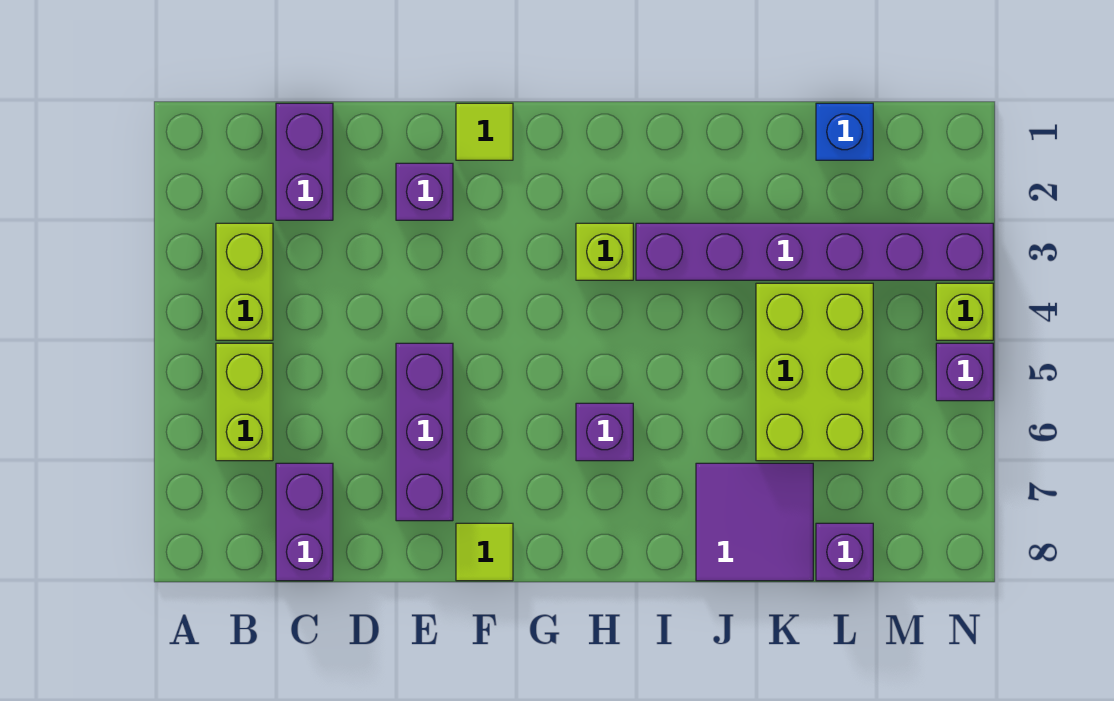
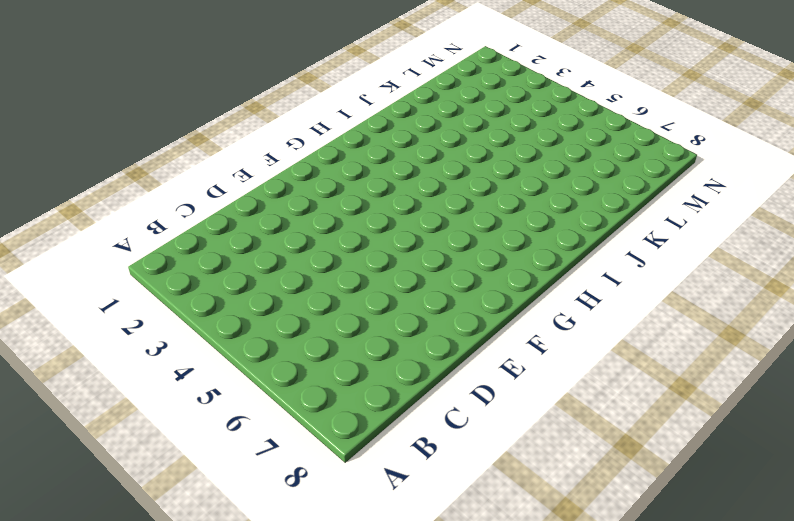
none -> lime 1x2 brick [216,223,273,340]
none -> lime 1x2 brick [216,343,273,461]
none -> purple 1x2 brick [276,103,333,220]

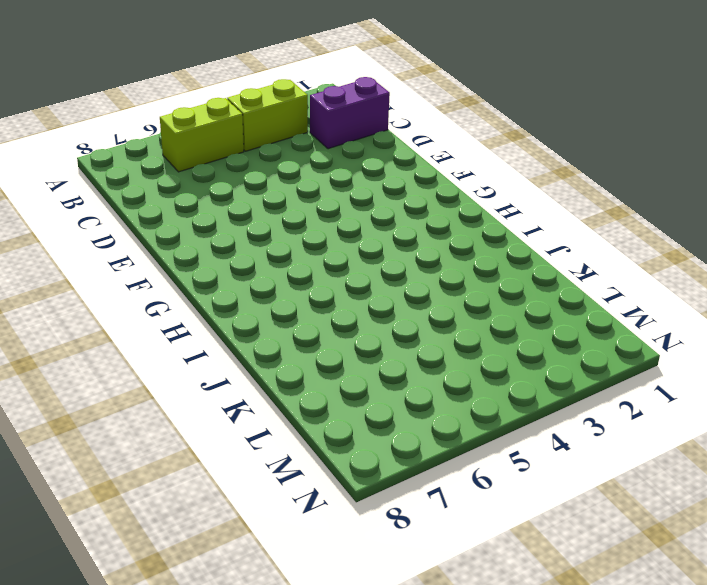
none -> purple 1x2 brick [276,463,333,581]
none -> purple 1x1 brick [396,163,453,220]
none -> purple 1x3 brick [396,343,453,521]

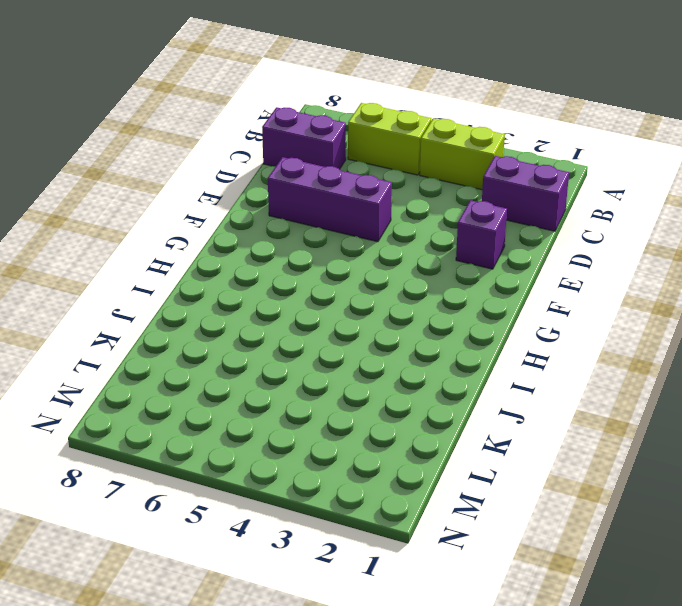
none -> lime 1x1 tile [456,103,513,160]
none -> lime 1x1 tile [456,523,513,581]
none -> lime 1x1 brick [576,223,633,280]

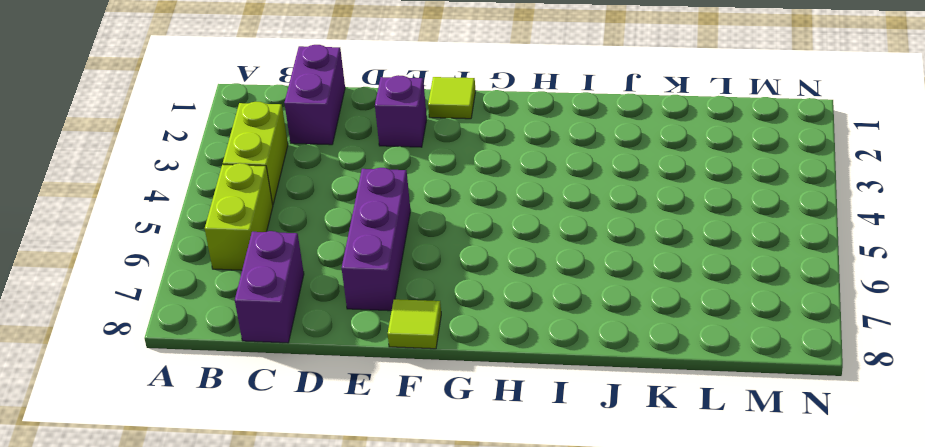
none -> lime 1x1 brick [576,223,633,280]
none -> purple 1x1 brick [576,403,633,461]
none -> purple 1x6 brick [636,223,993,280]

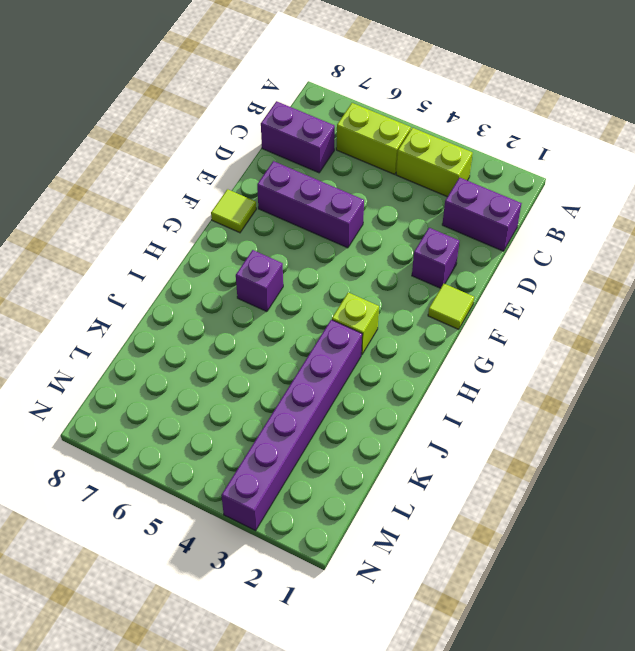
none -> purple 2x2 tile [696,463,813,581]
none -> lime 2x3 brick [756,283,873,461]
none -> blue 1x1 brick [816,103,873,160]

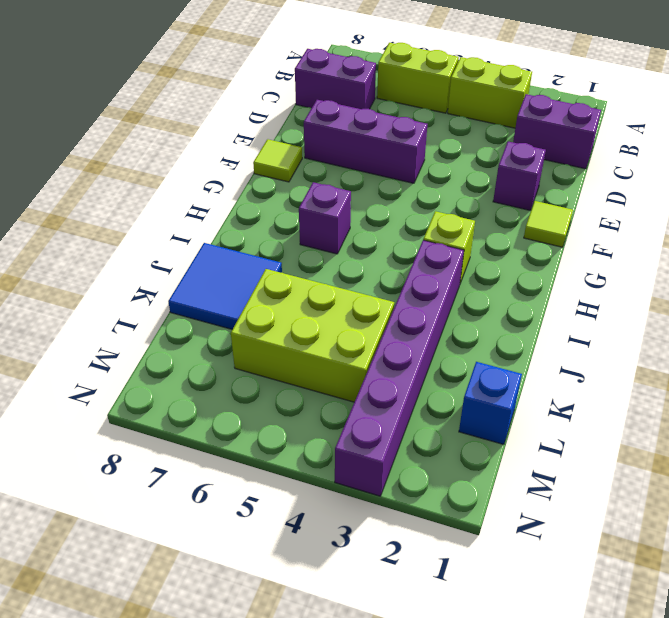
blue 2x2 tile [168,243,282,329] -> purple 2x2 tile [696,463,813,581]
none -> purple 1x1 brick [816,523,873,581]
none -> lime 1x1 brick [936,283,993,340]
none -> purple 1x1 brick [936,343,993,401]

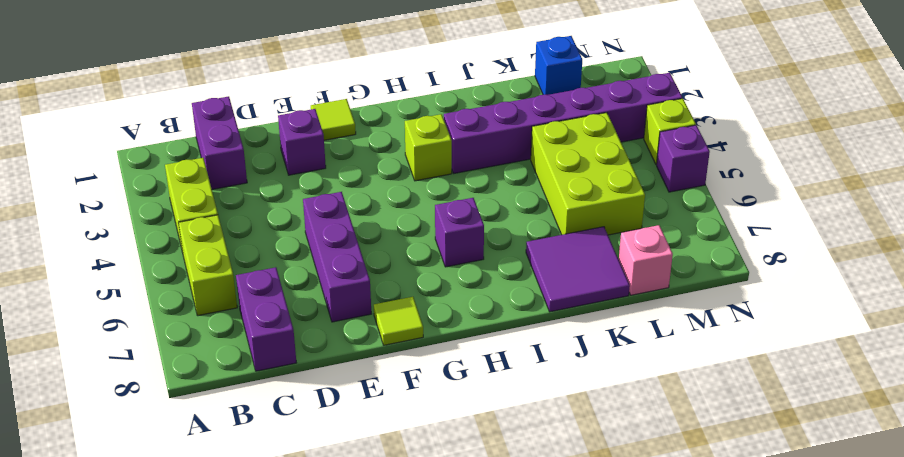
pink 1x1 brick [619,225,673,295] -> purple 1x1 brick [816,523,873,581]

